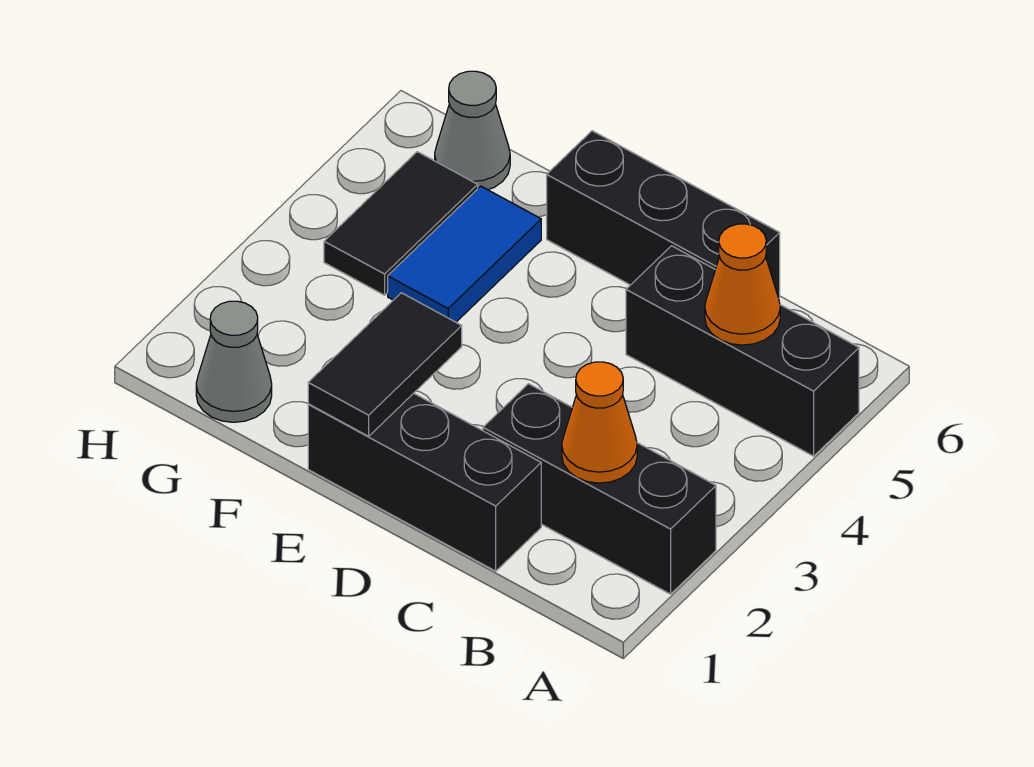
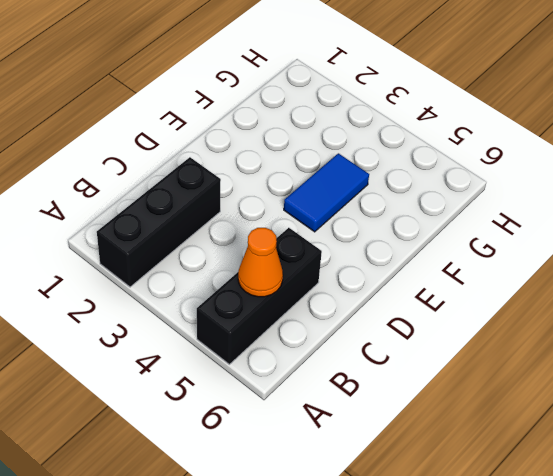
blue 1x2 tile [284,153,369,232] -> blue 1x2 tile turned to [388,186,541,322]
none -> black 1x3 brick [308,393,541,571]
none -> black 1x3 brick [547,131,780,298]

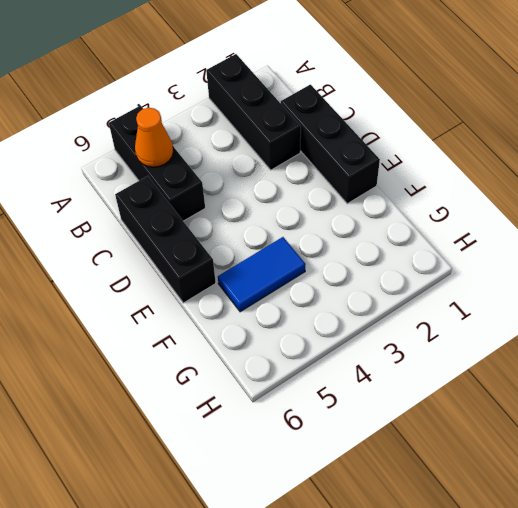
none -> grey 1x1 cone [196,301,272,422]
none -> black 1x2 tile [324,152,478,295]

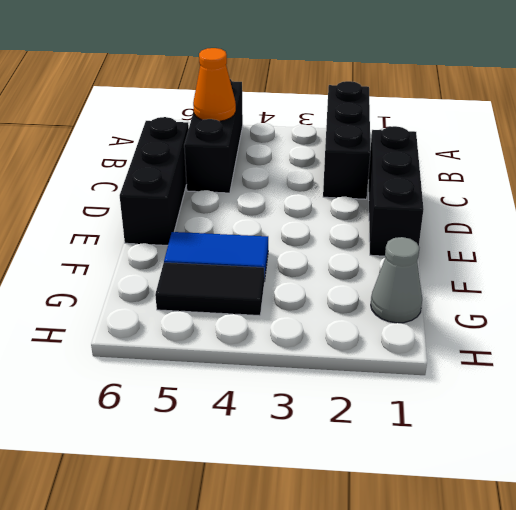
none -> grey 1x1 cone [435,71,510,190]
none -> orange 1x1 cone [562,362,637,483]

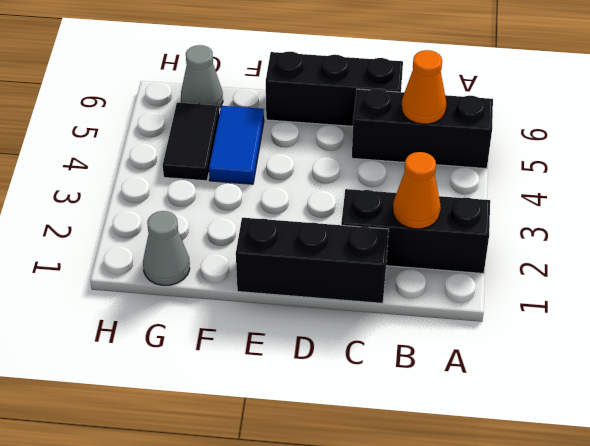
none -> black 1x2 tile [308,293,462,436]

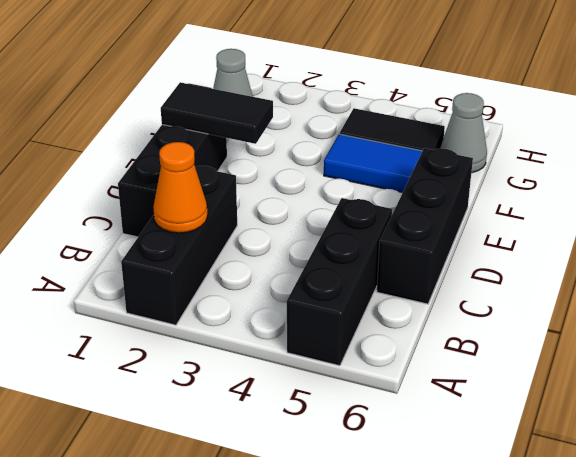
none -> orange 1x1 cone [705,224,780,345]

